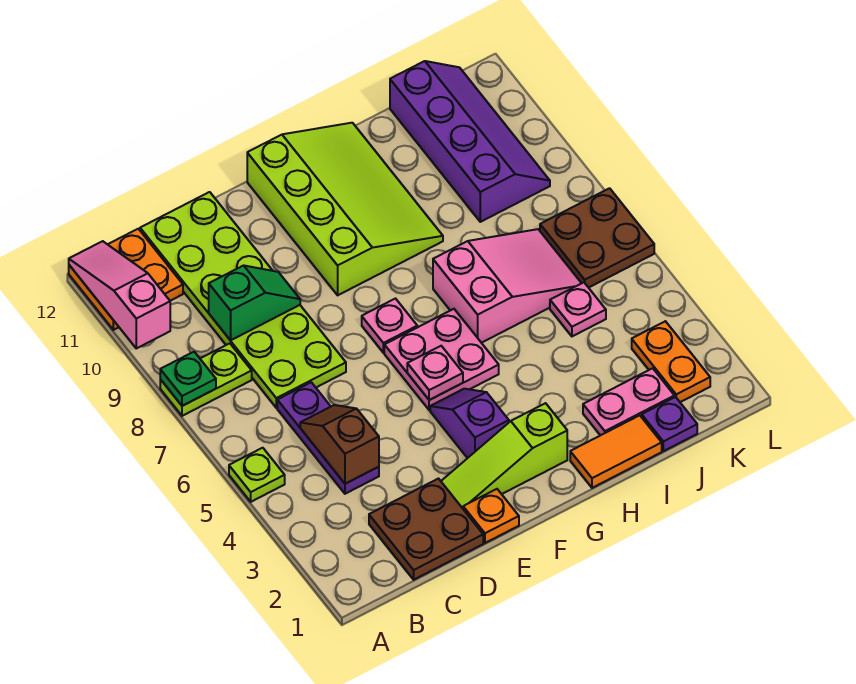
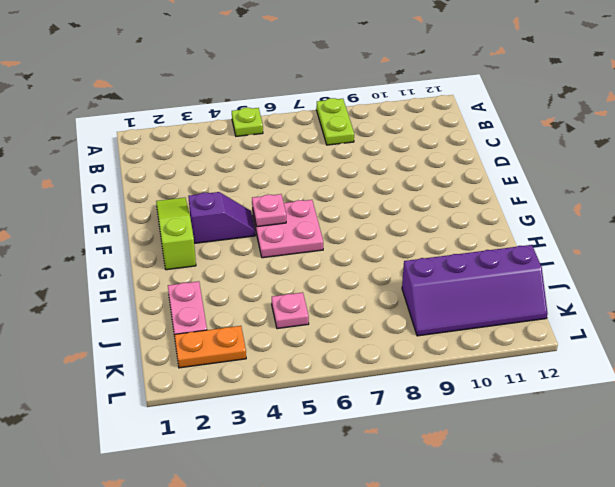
none -> orange 2x2 plate [69,229,183,330]
none -> brown 2x2 plate [369,479,483,580]
none -> purple 1x3 plate [277,382,379,494]

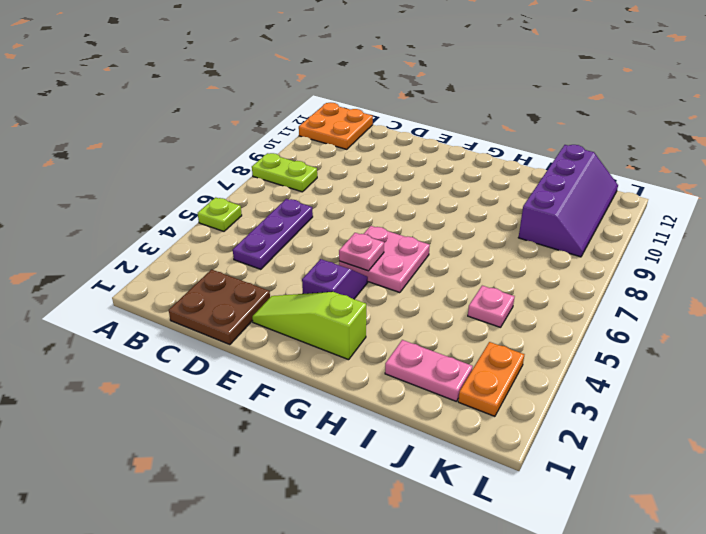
none -> lime 2x6 plate [140,192,346,408]
none -> orange 1x1 plate [463,489,519,543]
none -> pink 1x1 plate [362,299,417,353]

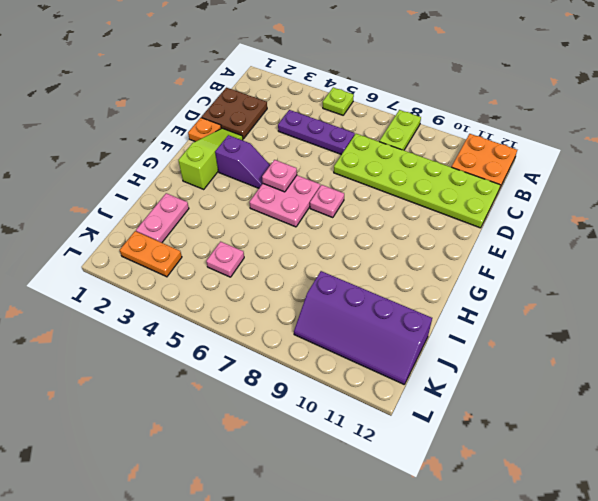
none -> lime 3x4 slope [247,123,443,295]
none -> orange 1x2 tile [570,415,662,488]
none -> pink 2x3 slope [433,229,581,343]

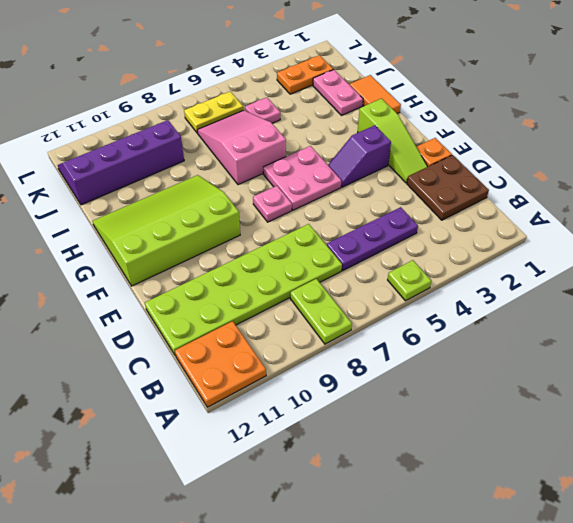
yellow 1x2 plate [184,92,243,133] -> brown 2x2 plate [540,188,654,288]
none -> purple 1x1 plate [642,397,697,451]
none -> green 1x1 plate [160,352,216,406]
none -> pink 1x3 slope [69,241,170,348]

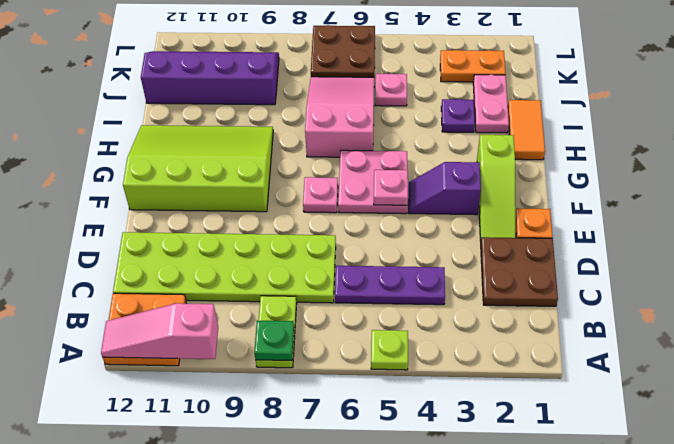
purple 1x1 plate [441,99,475,132] -> purple 1x1 plate moved to [642,397,697,451]
none -> brown 1x2 slope [300,405,379,484]
none -> green 1x2 slope [209,265,300,340]

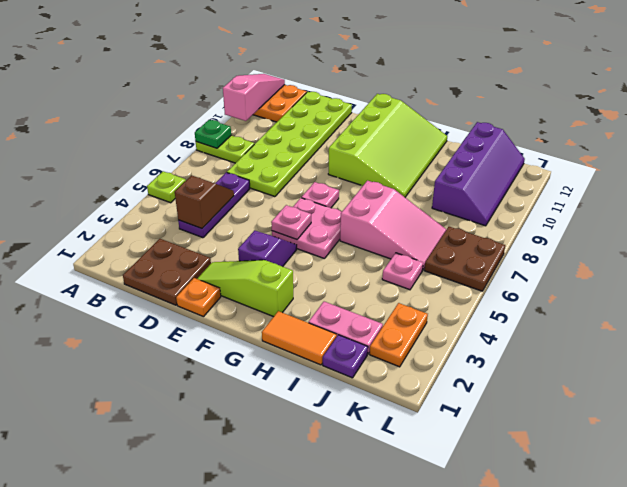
none -> green 1x2 slope [209,265,300,340]

